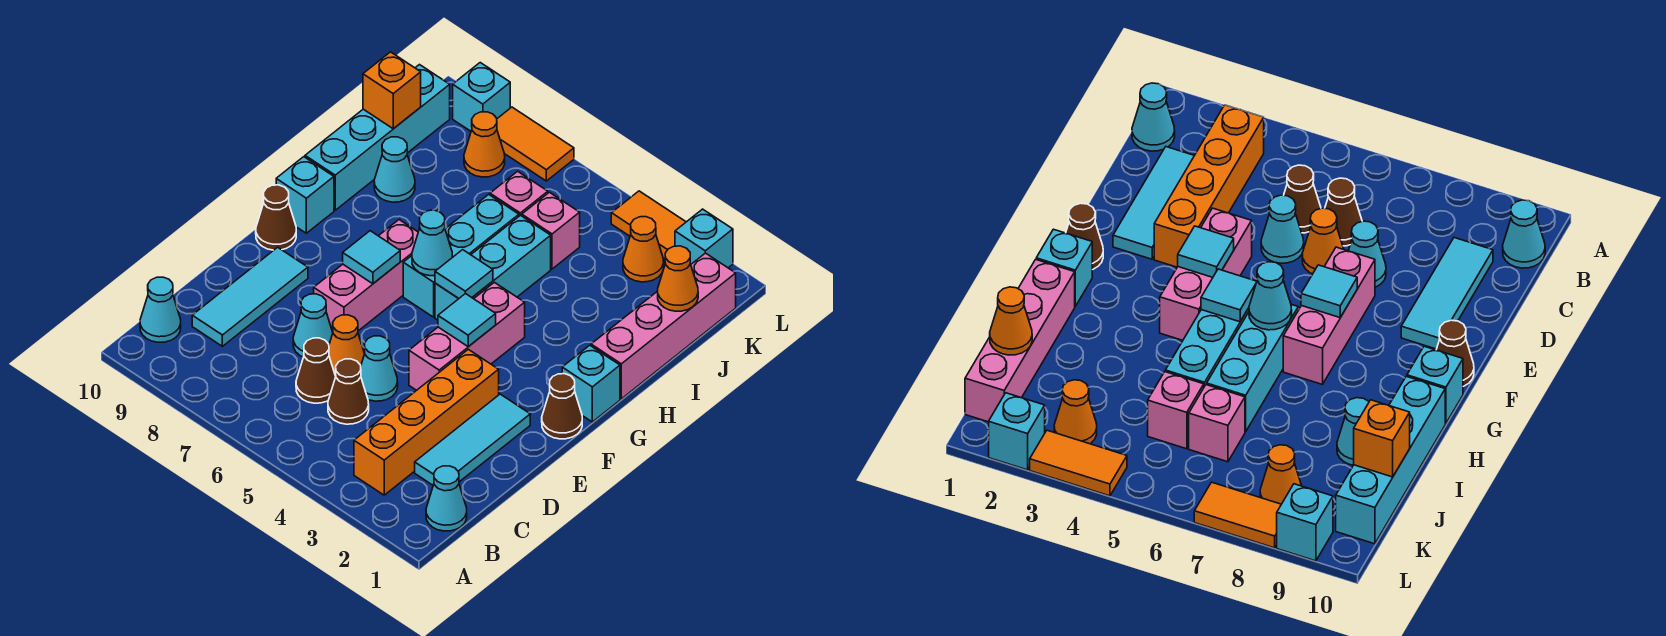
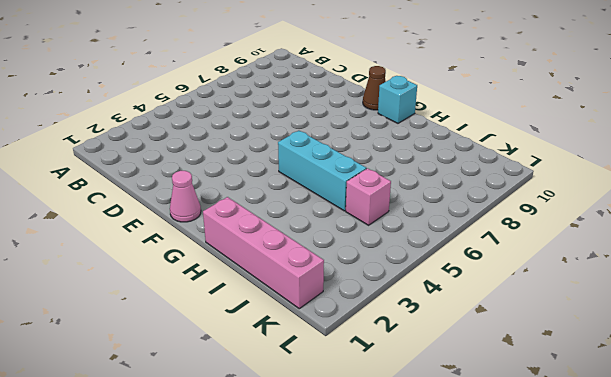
pink 1x1 cone [170,171,201,222] -> brown 1x1 cone [542,374,582,439]
none -> cyan 1x1 cone [426,466,467,531]
none -> orange 1x4 brick [354,349,499,495]
none -> cyan 1x1 cone [140,277,181,342]
none -> cyan 1x3 tile [415,394,530,485]

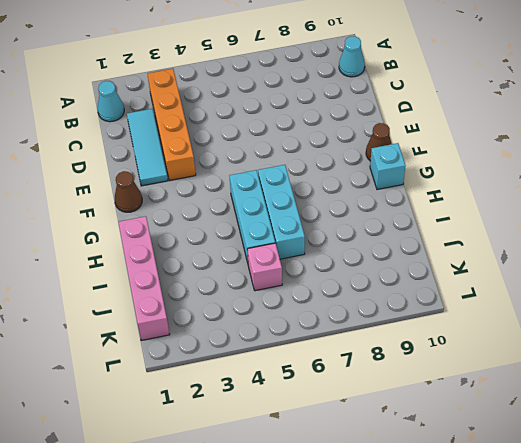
none -> brown 1x1 cone [328,359,369,424]
none -> brown 1x1 cone [296,338,336,403]
none -> cyan 1x3 tile [192,247,308,346]
none -> cyan 1x1 cone [361,336,398,401]

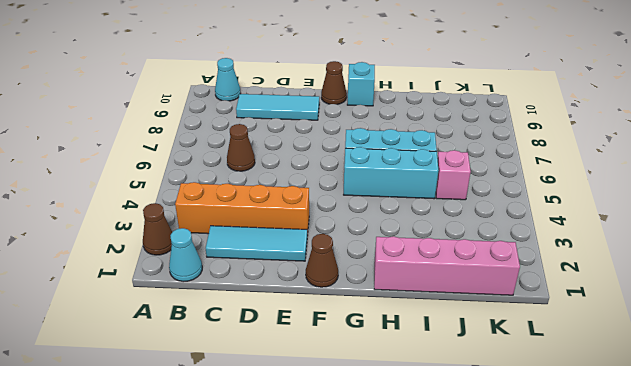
brown 1x1 cone [143,203,172,255] -> brown 1x1 cone moved to [328,359,369,424]
none -> cyan 1x1 cone [361,336,398,401]
none -> orange 1x1 cone [329,315,365,376]
none -> cyan 1x1 cone [293,294,333,357]
none -> pink 1x3 brick [409,282,525,390]

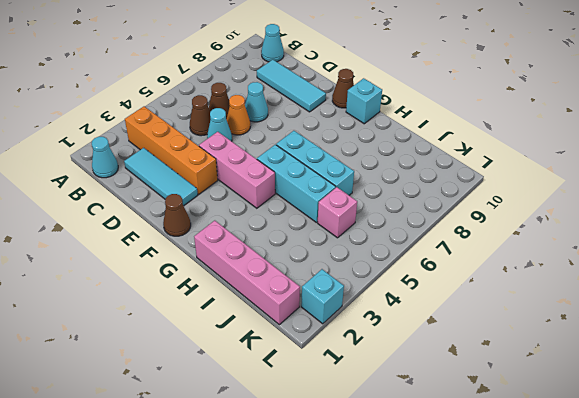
none -> pink 1x3 brick [314,220,418,332]
none -> cyan 1x1 brick [562,345,620,422]
none -> cyan 1x4 brick [305,65,450,210]
none -> cyan 1x1 cone [374,137,415,202]

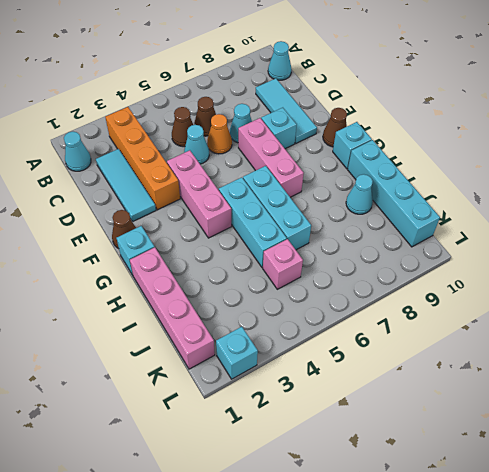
cyan 1x1 brick [261,108,297,149] -> cyan 1x1 brick moved to [453,63,510,131]
none -> pink 1x1 brick [490,171,548,216]
none -> orange 1x1 cone [623,217,664,282]
none -> orange 1x1 cone [464,112,505,177]
none -> orange 1x2 tile [611,191,686,259]

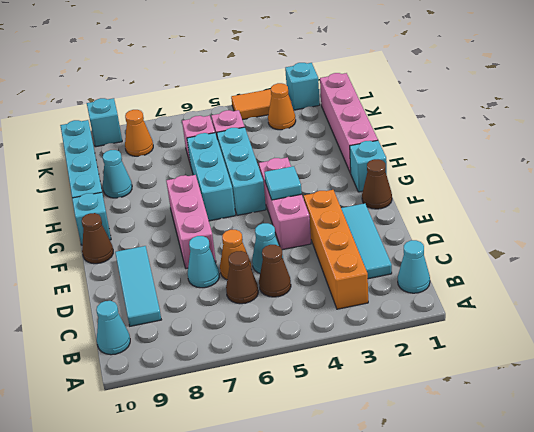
none -> orange 1x2 tile [497,107,574,181]
none -> cyan 1x1 tile [343,231,400,284]
none -> cyan 1x1 tile [435,250,493,299]
none -> cyan 1x1 cone [412,210,453,276]

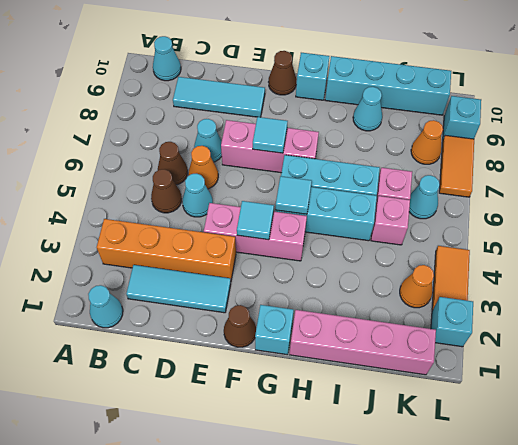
cyan 1x1 cone [409,175,440,219] -> cyan 1x1 cone moved to [412,210,453,276]
none -> orange 1x1 cone [658,246,698,311]
none -> orange 1x1 brick [363,52,421,129]

